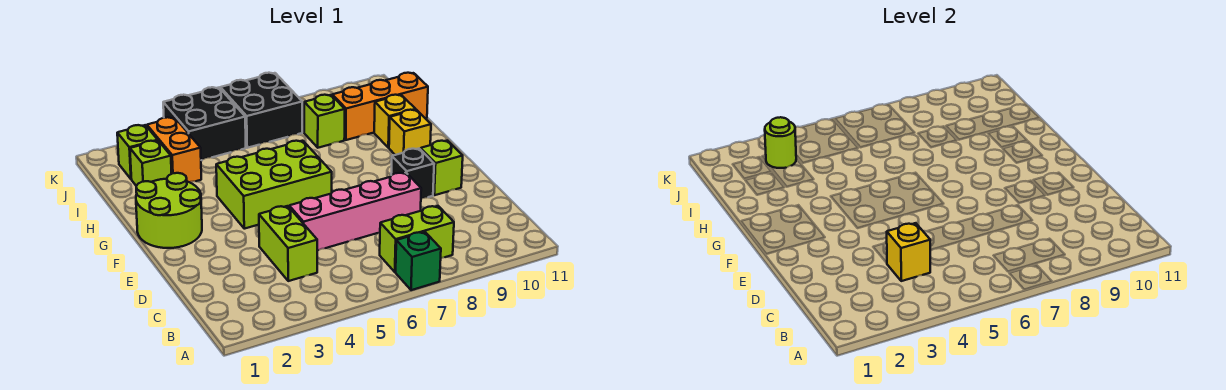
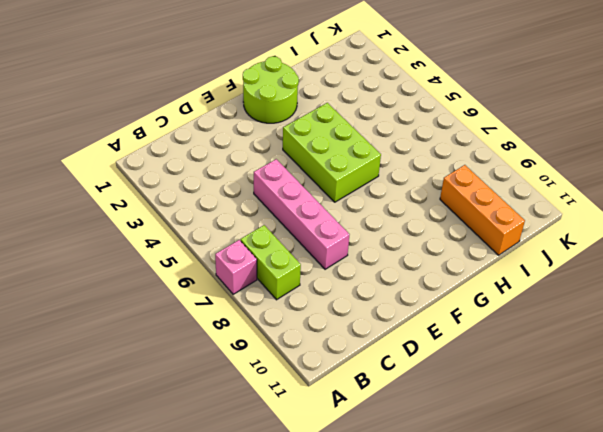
pink 1x1 brick [215,240,257,294] -> green 1x1 brick [396,232,441,290]
none -> lime 1x2 brick [259,206,317,281]
none -> black 1x1 brick [391,149,434,199]
none -> lime 1x1 brick [420,140,463,195]

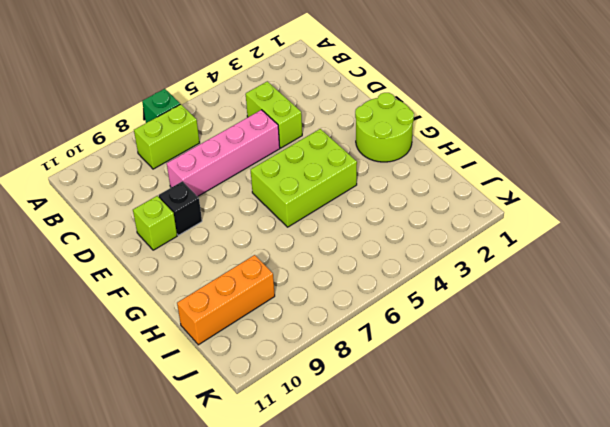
none -> yellow 1x1 brick [389,110,431,155]
none -> yellow 1x1 brick [374,95,416,148]
none -> lime 1x1 brick [130,141,172,186]

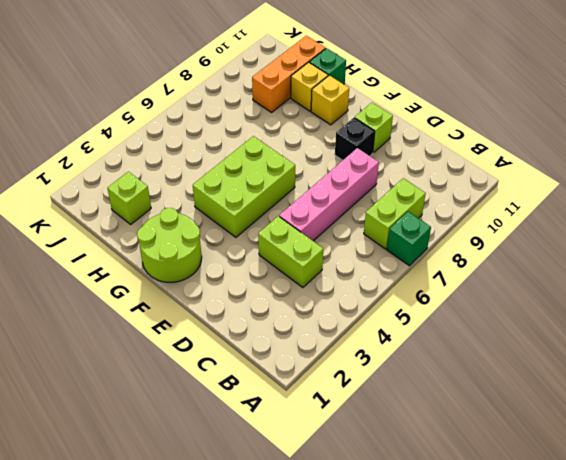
green 1x1 brick [309,48,346,84] -> none
none -> orange 1x2 brick [147,117,201,182]
none -> lime 1x1 brick [304,95,345,148]
none -> lime 1x1 brick [117,125,158,179]

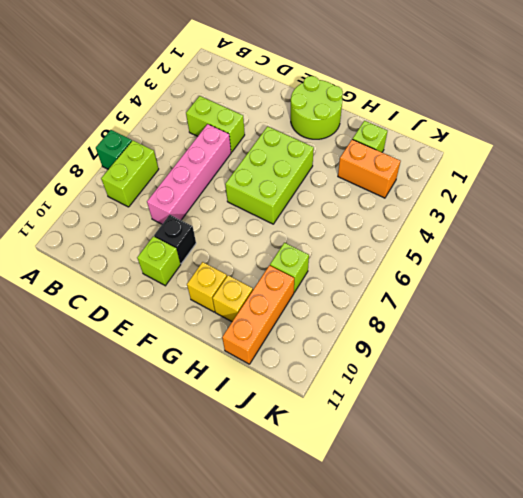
none -> lime 1x1 brick [117,125,158,179]
none -> black 2x2 brick [163,87,246,160]
none -> black 2x2 brick [220,73,302,148]

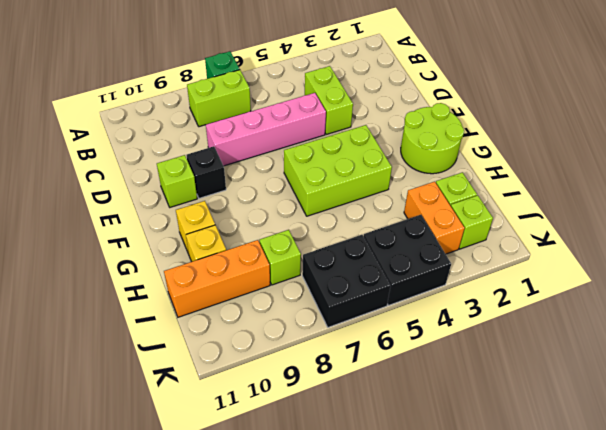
none -> yellow 1x1 brick [887,223,930,281]
none -> lime 1x1 round brick [765,117,796,168]

